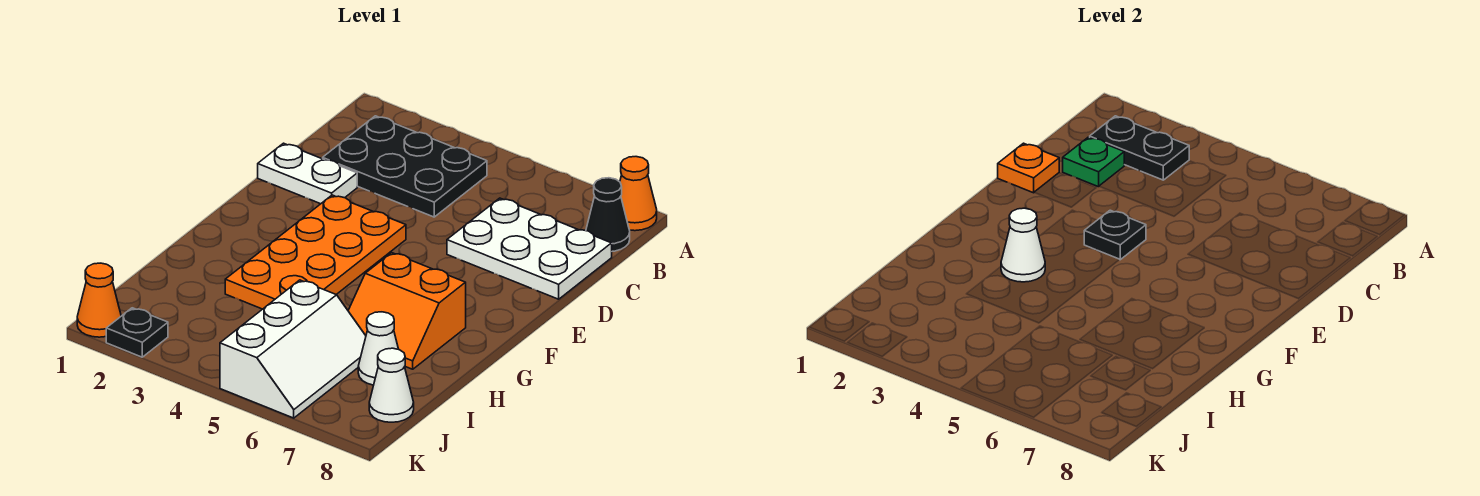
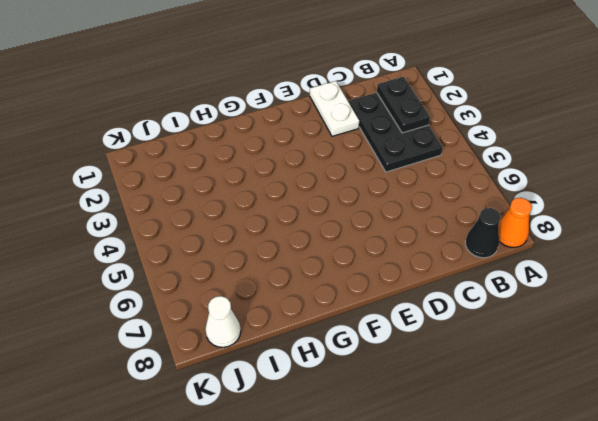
none -> white 2x3 plate [447,198,612,299]
none -> orange 2x4 plate [225,195,406,309]
none -> orange 2x2 slope [348,253,466,369]

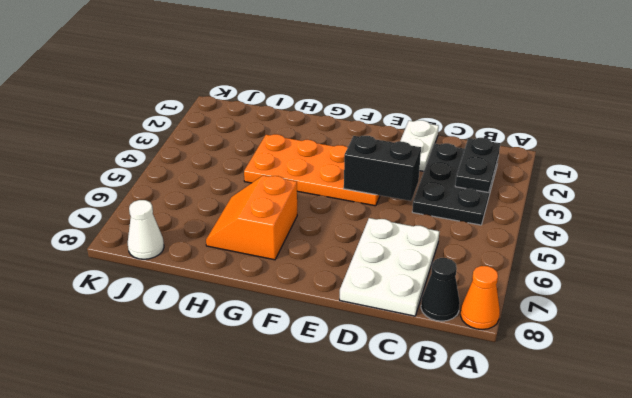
black 1x2 brick [344,136,421,201] -> black 1x1 plate [1084,210,1146,260]
none -> white 2x3 slope [220,280,366,418]
none -> white 1x1 cone [358,312,398,385]
none -> orange 1x1 cone [77,263,121,337]

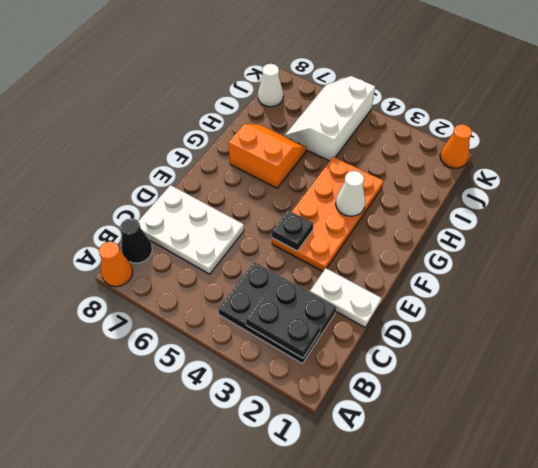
none -> white 1x1 cone [358,312,398,385]
none -> black 1x1 plate [106,308,168,357]
none -> green 1x1 plate [1063,137,1124,187]

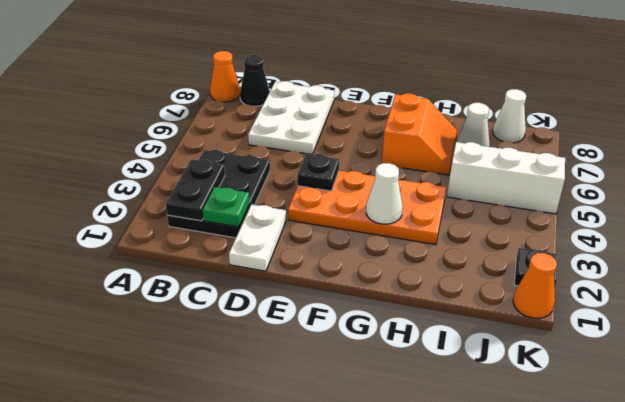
none -> orange 1x1 plate [998,143,1059,193]

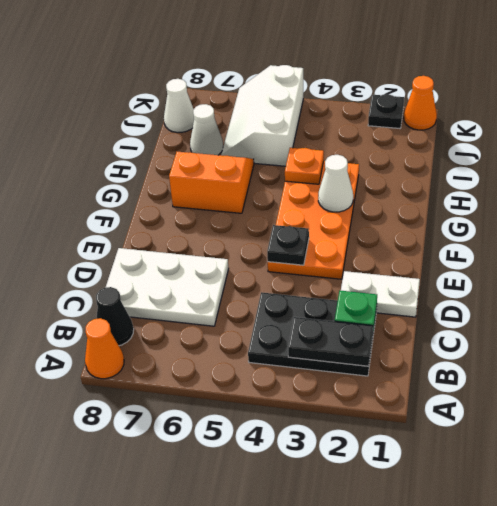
orange 1x1 plate [285,148,324,184] -> orange 1x1 plate moved to [998,143,1059,193]

